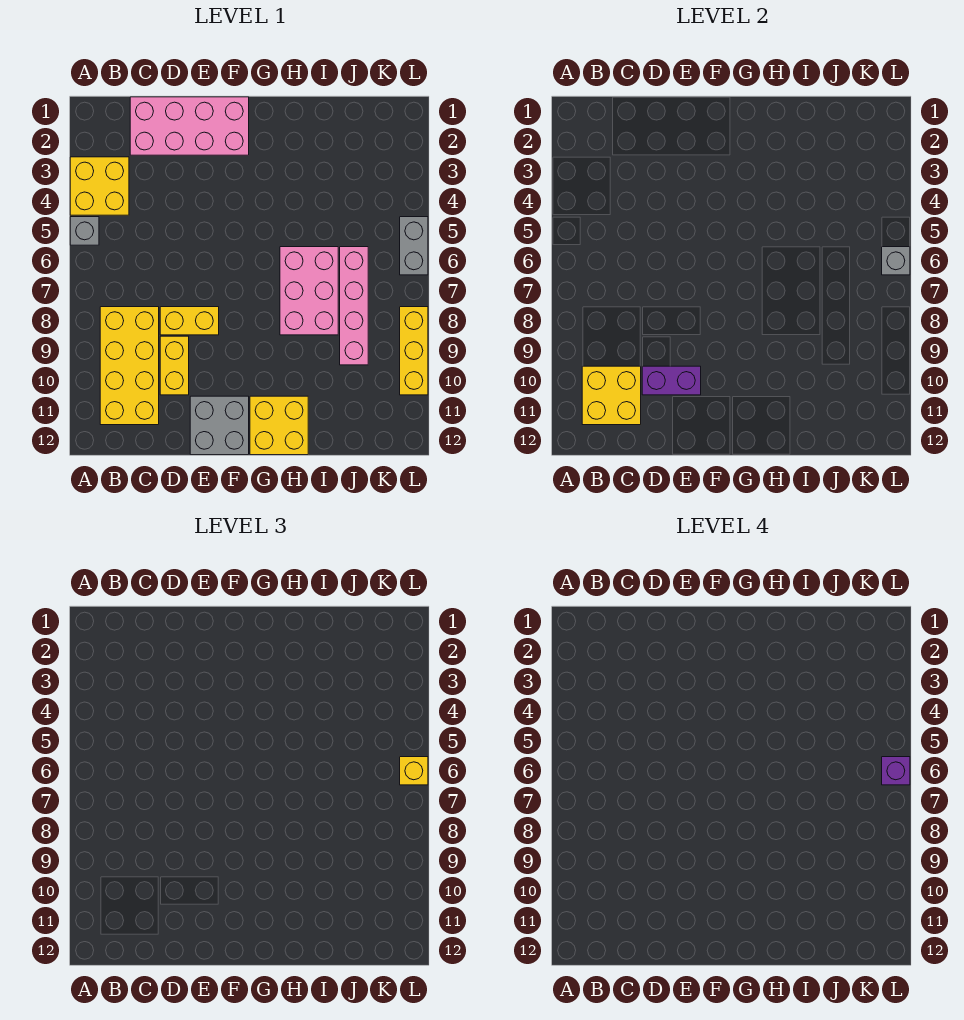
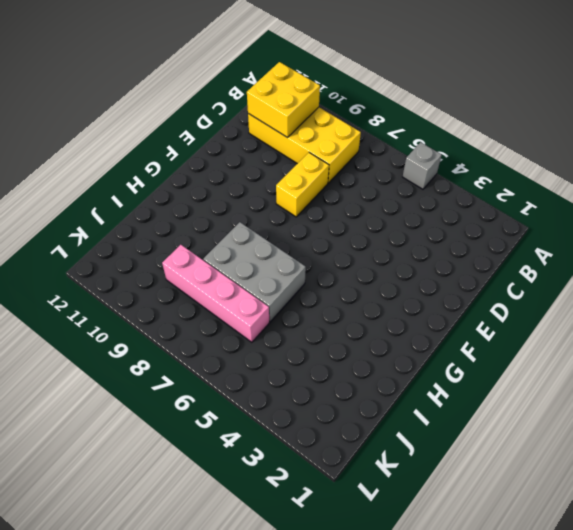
grey 2x3 brick [203,222,306,322] -> pink 2x3 brick [280,247,338,335]
none -> yellow 2x2 brick [70,157,129,215]
none -> pink 2x4 brick [130,97,249,155]
none -> yellow 1x2 brick [160,336,189,395]

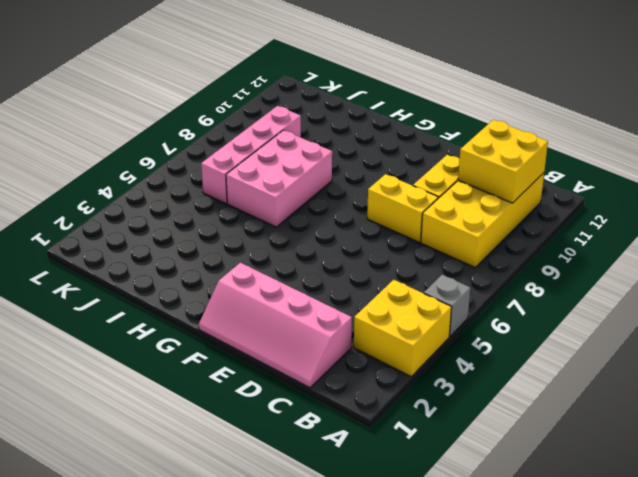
pink 2x4 slope [199,263,352,388] -> pink 2x4 brick [130,97,249,155]
none -> grey 2x2 brick [190,396,249,455]
none -> yellow 2x2 brick [250,396,308,455]
none -> grey 1x2 brick [400,217,428,275]

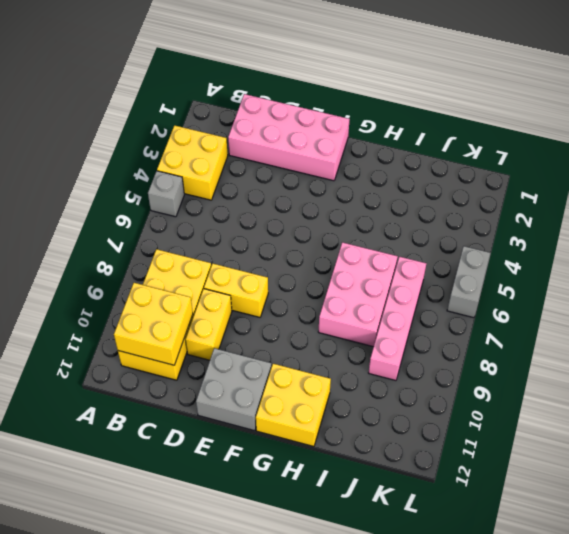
none -> yellow 1x3 brick [400,307,428,395]
none -> purple 1x2 brick [642,366,701,395]
none -> grey 1x1 brick [882,247,910,275]

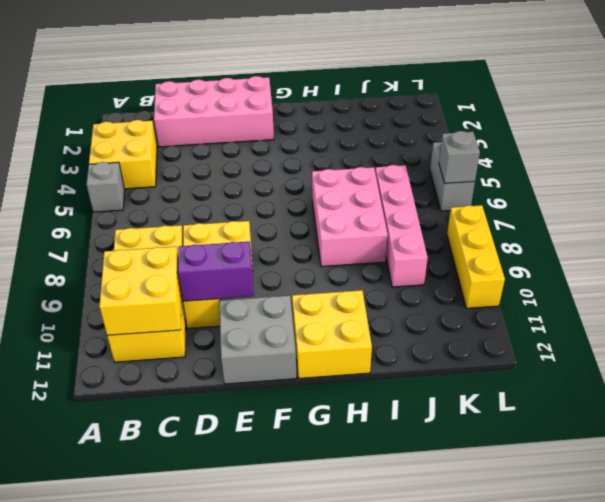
none -> yellow 1x1 brick [400,757,428,785]
none -> purple 1x1 brick [882,757,910,785]

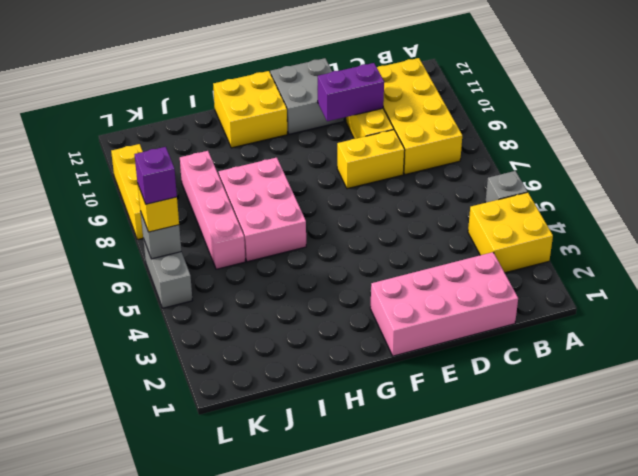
none -> yellow 2x2 brick [582,366,641,425]

